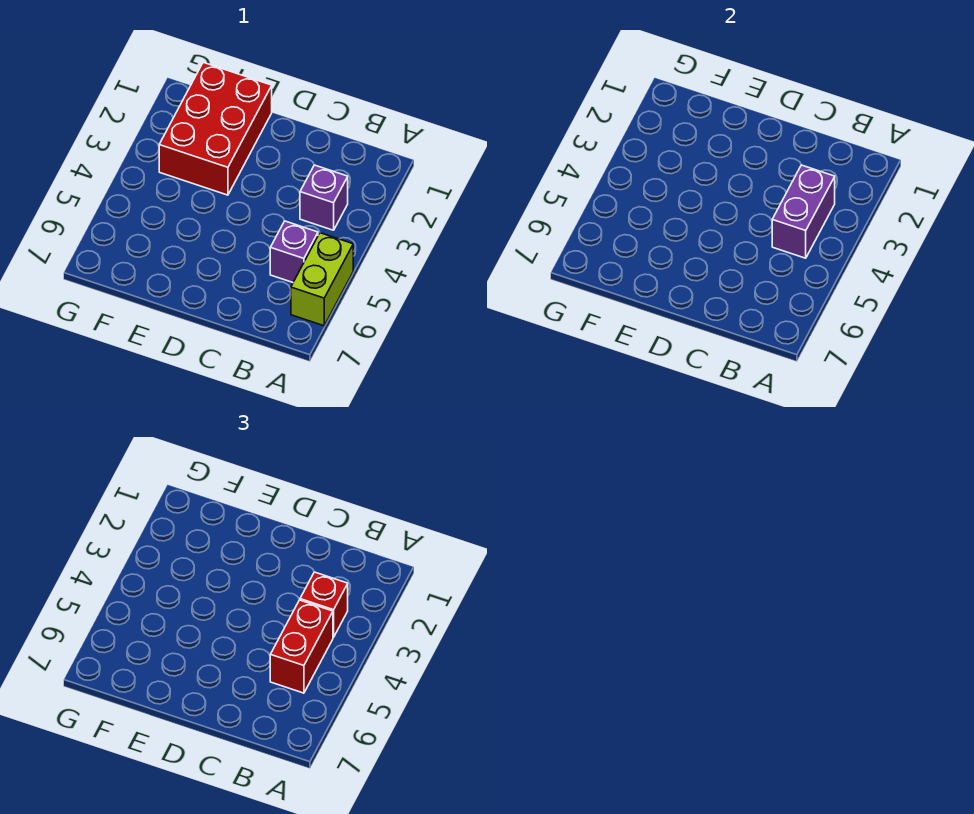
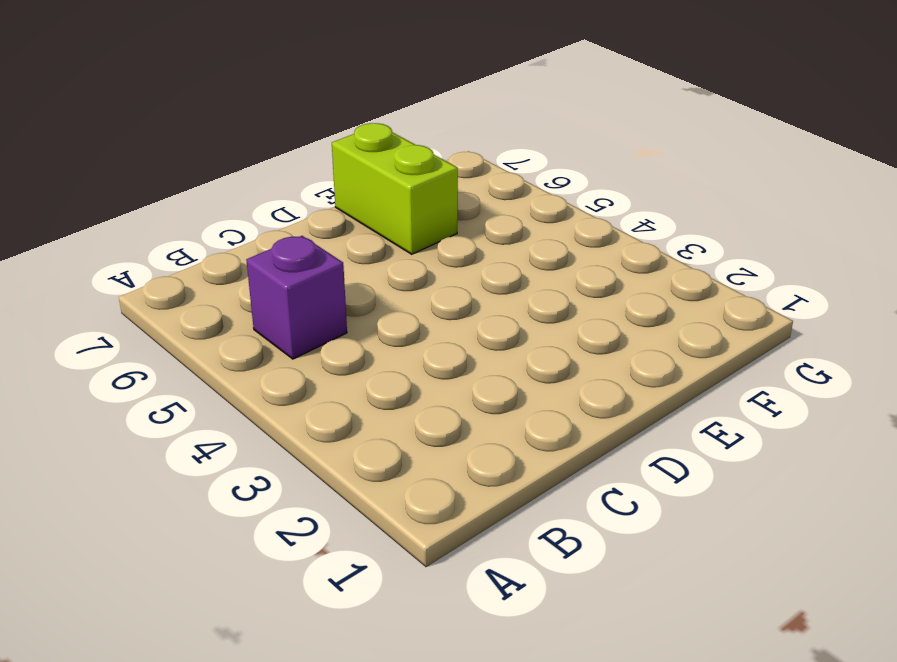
lime 1x2 brick [332,123,458,254] -> lime 1x2 brick moved to [291,233,353,326]
none -> purple 1x1 brick [300,165,348,230]
none -> red 2x3 brick [159,62,272,195]

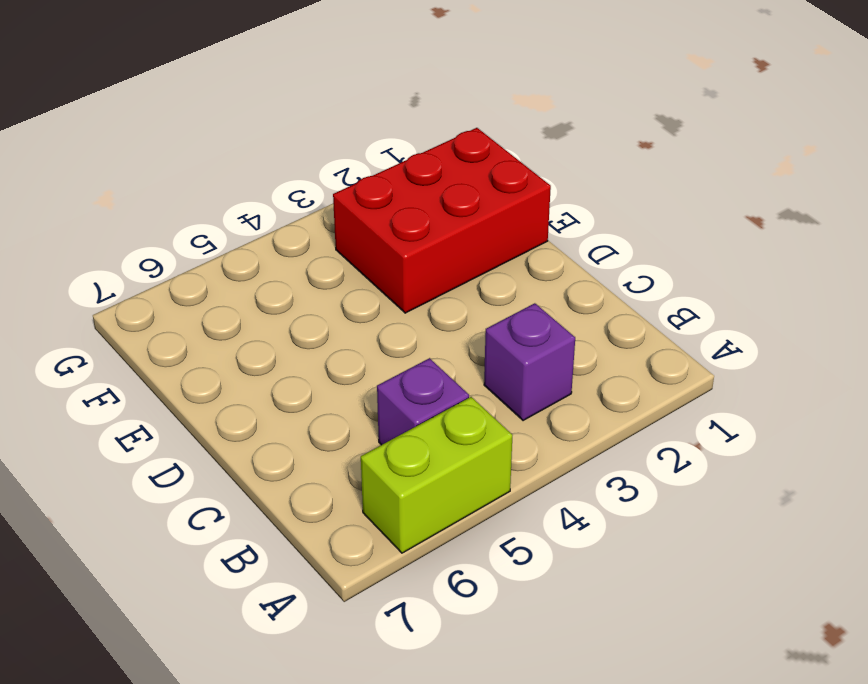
none -> purple 1x2 brick [772,165,835,258]
none -> red 1x1 brick [300,572,348,637]

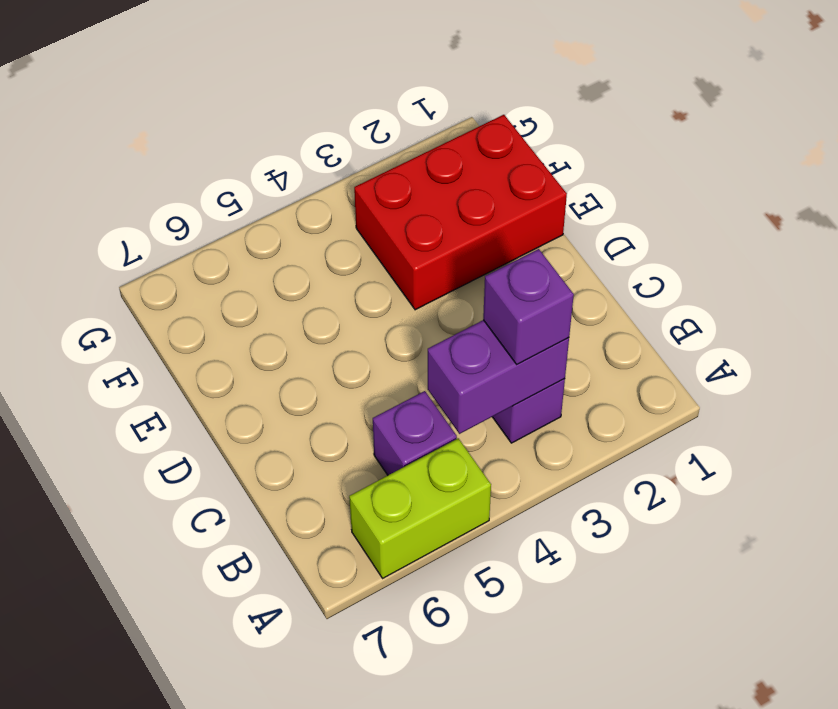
purple 1x1 brick [483,249,574,364] -> red 1x1 brick [300,572,348,637]
none -> red 1x2 brick [270,600,333,693]

